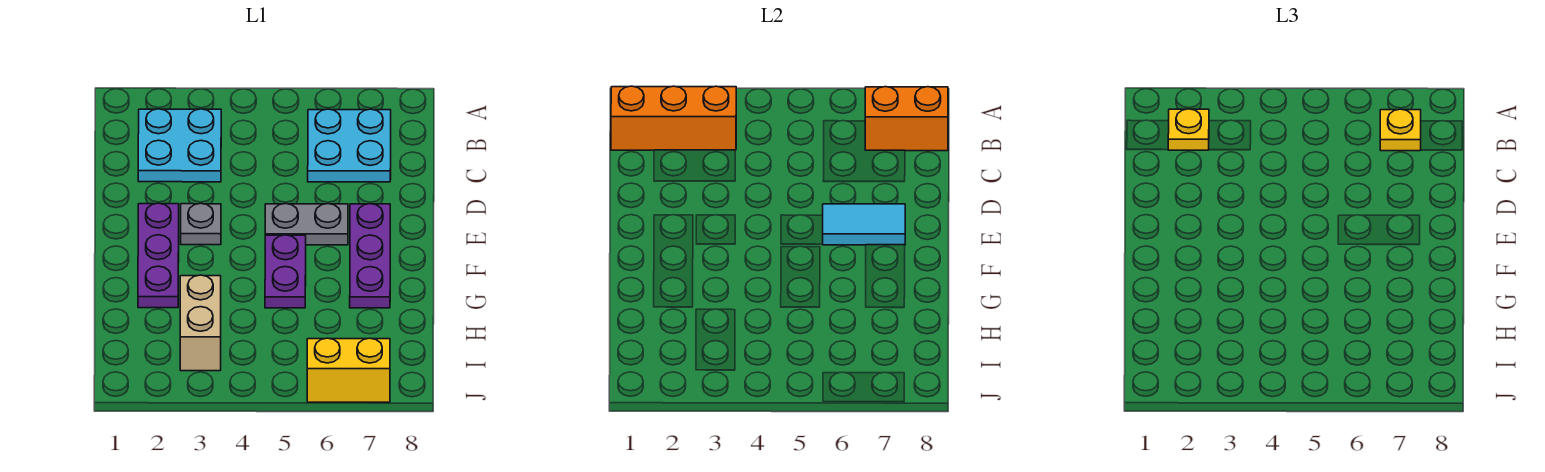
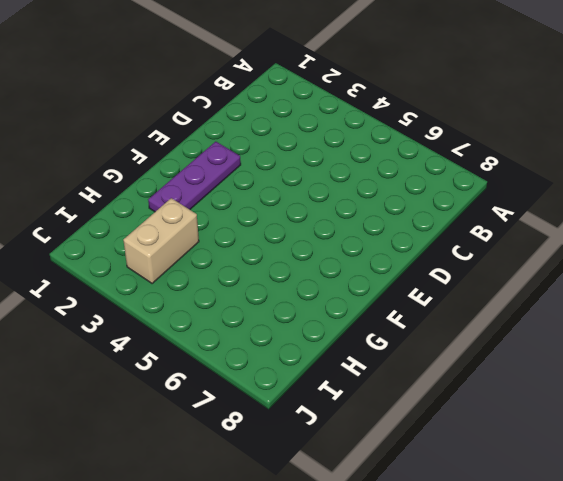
none -> cyan 2x2 plate [138,109,221,182]
none -> cyan 2x2 plate [308,109,391,182]
none -> grey 1x1 plate [181,203,221,245]

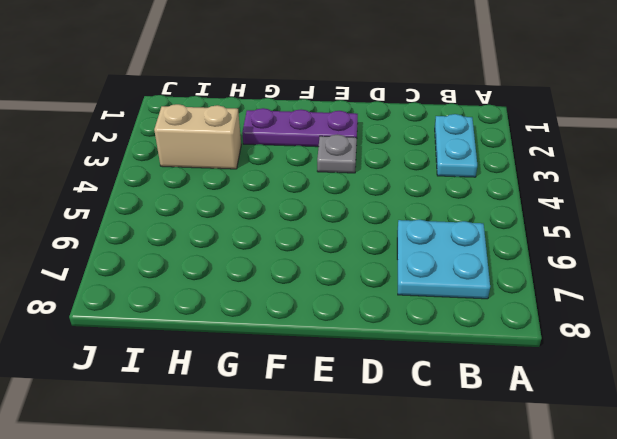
cyan 1x2 plate [435,114,477,177] -> cyan 2x2 plate [138,109,221,182]
none -> grey 1x2 plate [265,204,348,245]
none -> purple 1x3 plate [350,204,390,308]
none -> purple 1x2 plate [265,235,306,308]

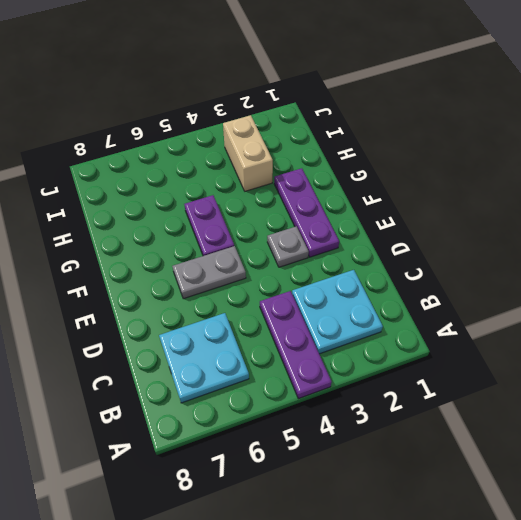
purple 1x3 plate [260,291,332,399] -> purple 1x3 plate moved to [350,204,390,308]
none -> yellow 1x2 brick [307,338,390,402]
none -> orange 1x3 brick [611,86,736,150]
none -> orange 1x2 brick [865,87,948,151]

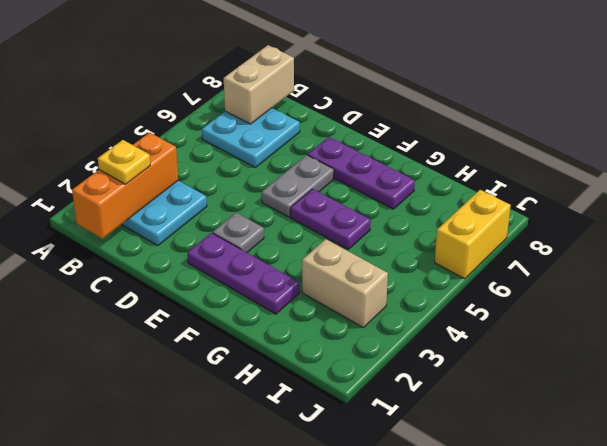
tan 1x2 brick [224,45,294,124] -> orange 1x2 brick [865,87,948,151]
none -> cyan 1x2 tile [823,204,905,245]
none -> yellow 1x1 plate [1380,109,1421,151]

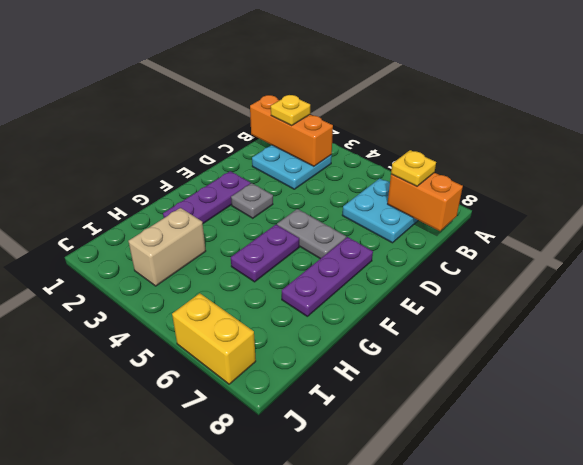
none -> cyan 1x2 tile [823,204,905,245]

